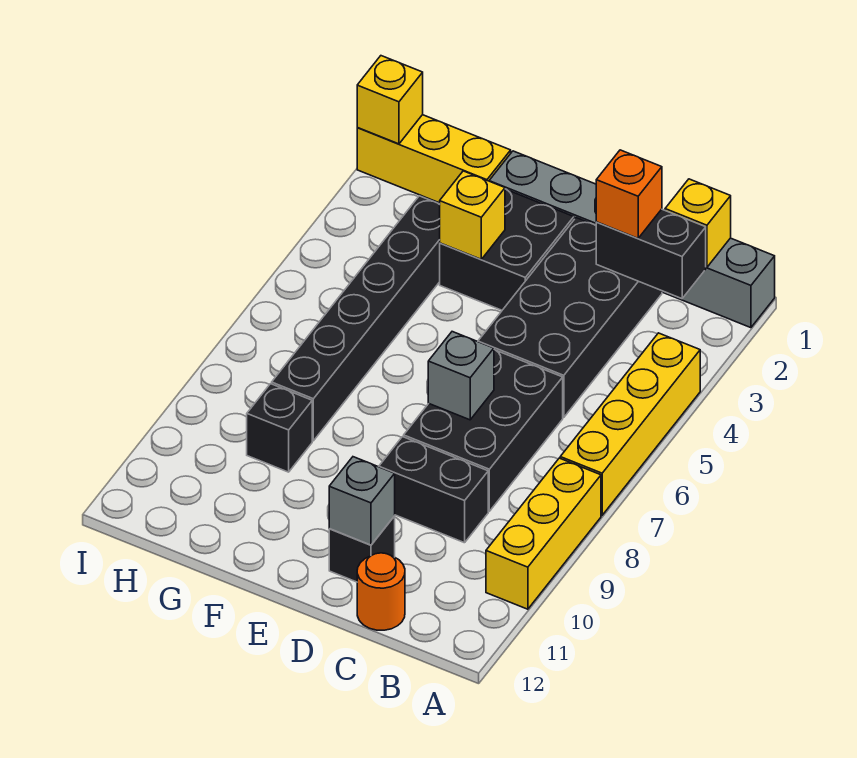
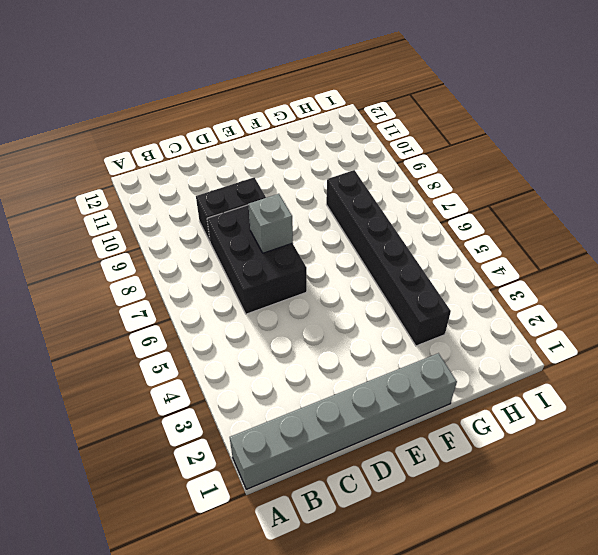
none -> yellow 1x4 brick [560,333,700,515]
none -> yellow 1x3 brick [486,458,601,609]
none -> black 2x4 brick [478,218,662,418]

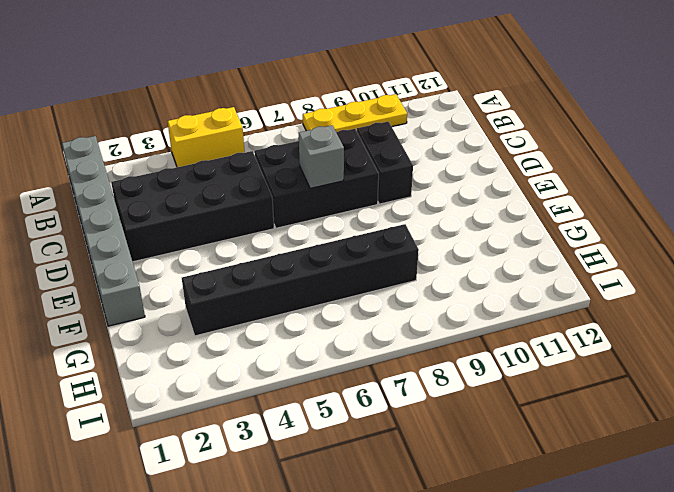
yellow 1x2 brick [168,107,245,167] -> yellow 1x4 brick [560,333,700,515]
yellow 1x3 plate [303,94,407,132] -> yellow 1x3 brick [486,458,601,609]
none -> orange 1x1 round brick [357,553,405,630]
none -> black 1x1 brick [329,516,395,582]
none -> black 2x2 brick [440,189,574,310]

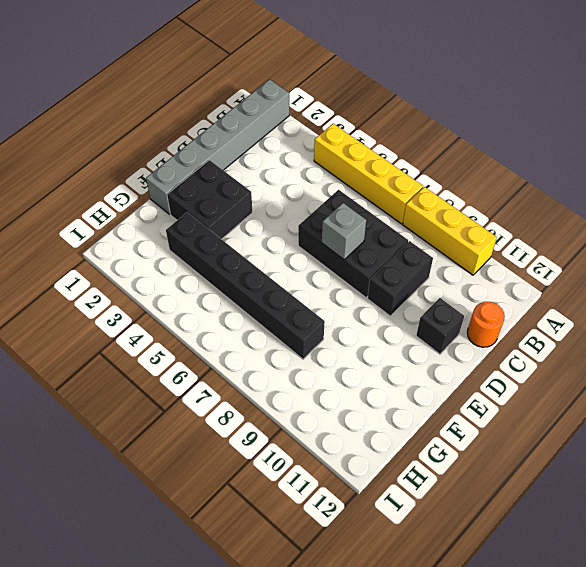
none -> black 2x4 brick [478,218,662,418]
none -> yellow 1x3 brick [357,115,511,203]
none -> black 1x1 brick [247,384,312,472]

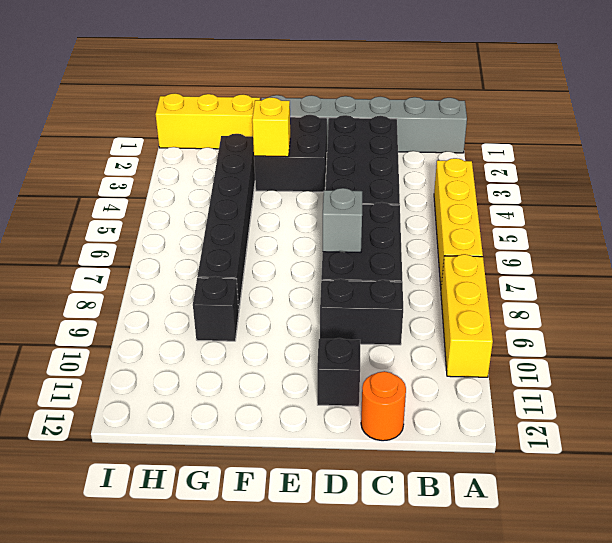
none -> yellow 1x1 brick [665,179,731,267]
none -> black 1x2 brick [596,209,706,299]
none -> grey 1x1 brick [329,457,395,545]

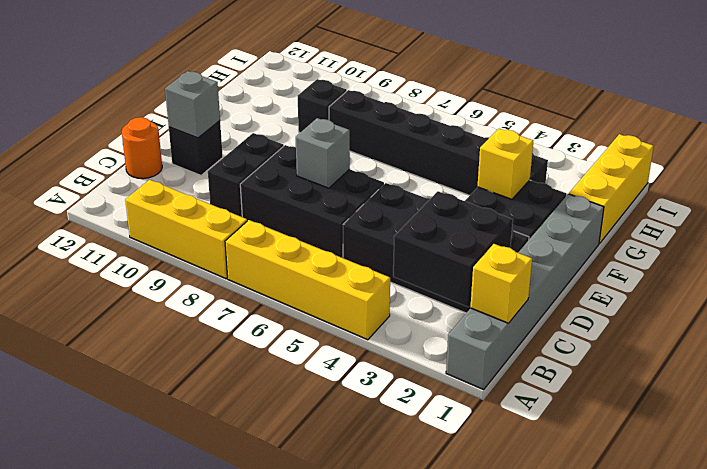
black 2x2 brick [393,191,513,307] -> black 1x2 brick [596,209,706,299]
none -> yellow 1x1 brick [357,56,423,144]
none -> orange 1x1 brick [596,150,662,238]

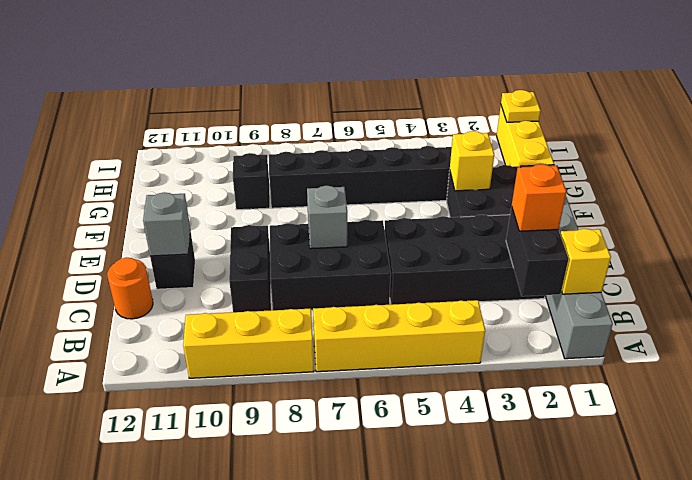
yellow 1x1 plate [501,90,541,122] -> yellow 1x1 brick [357,56,423,144]

